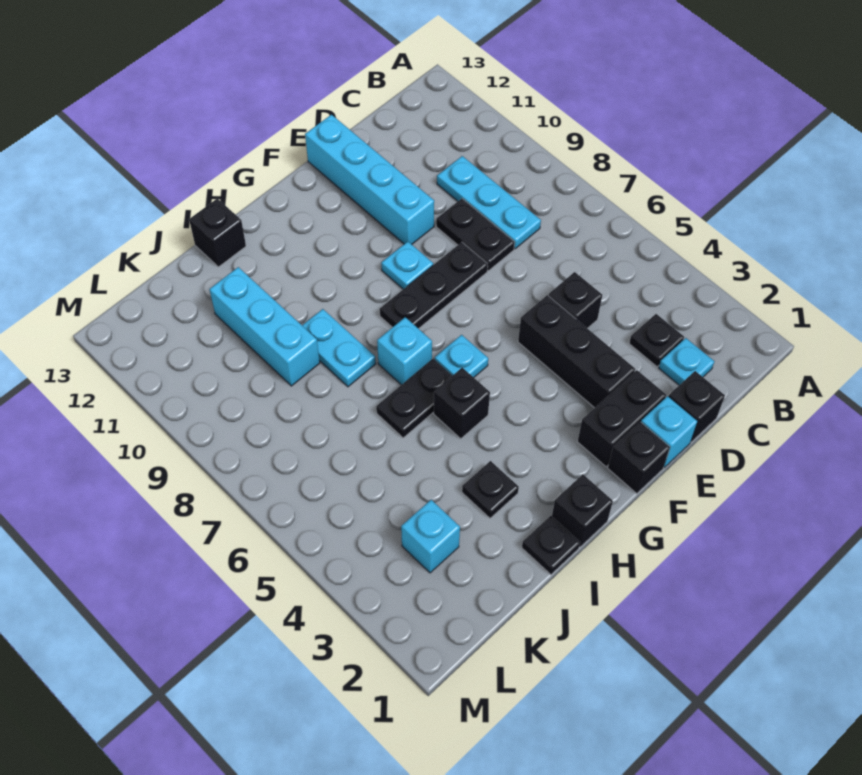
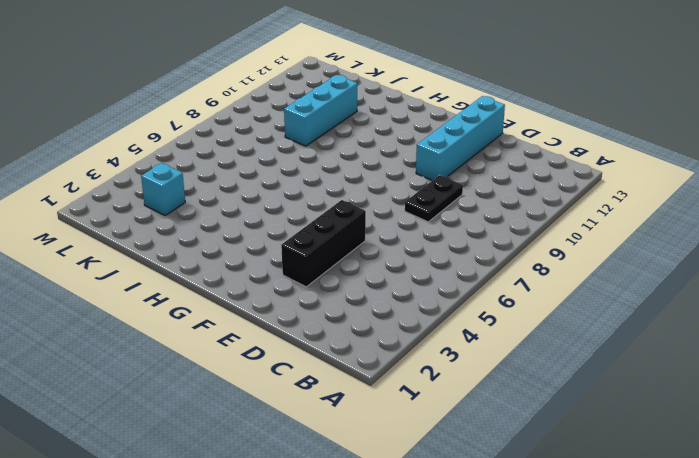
none -> cyan 1x1 plate [659,338,714,385]
none -> black 1x1 plate [629,314,684,367]
none -> cyan 1x3 plate [437,156,541,249]

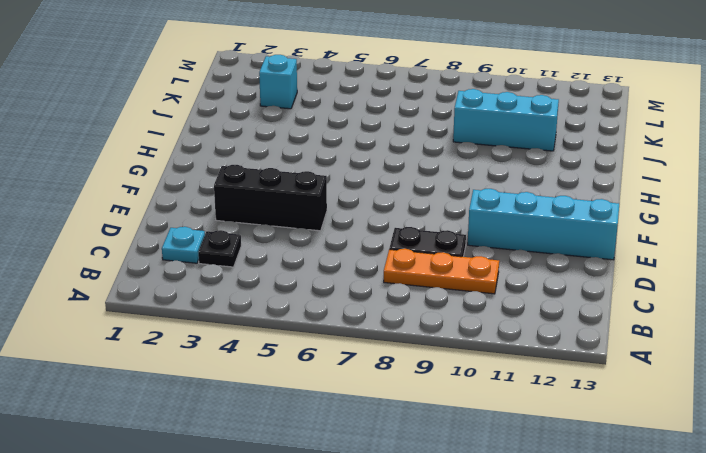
orange 1x3 plate [384,249,499,294] -> cyan 1x3 plate [437,156,541,249]
none -> black 1x1 brick [669,371,725,442]
none -> black 1x1 brick [548,272,602,328]
none -> cyan 1x1 brick [641,396,698,467]

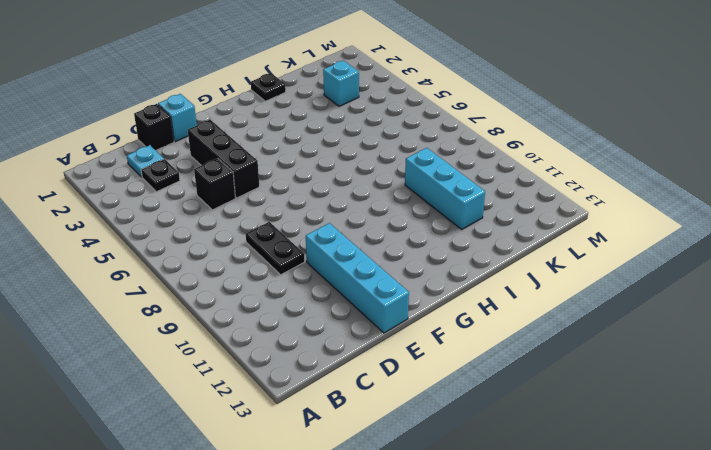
none -> cyan 1x3 plate [437,156,541,249]
none -> black 1x2 brick [578,370,666,467]
none -> black 1x3 plate [380,242,488,329]

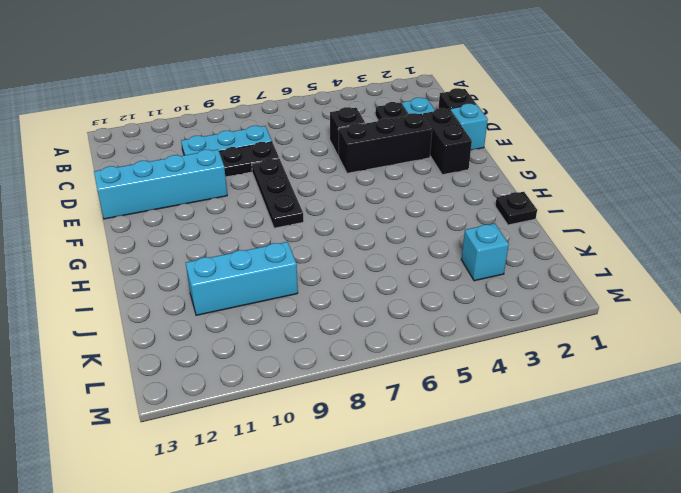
none -> black 1x1 brick [608,422,670,494]
none -> cyan 1x1 plate [381,242,433,289]
none -> cyan 1x1 plate [435,335,488,377]

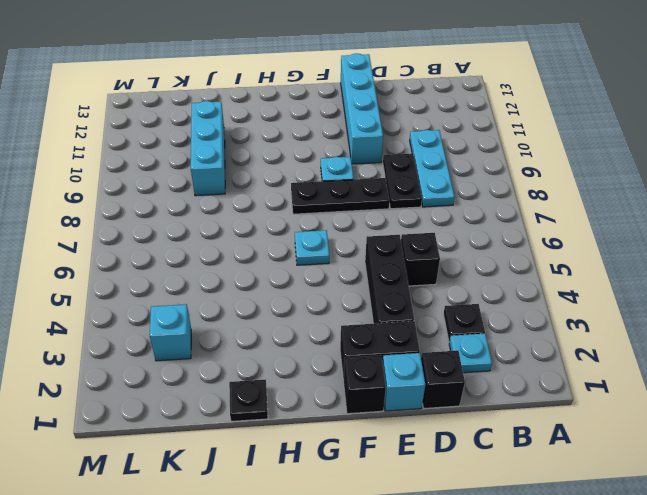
none -> black 1x1 brick [552,474,613,547]
none -> black 1x1 brick [434,368,490,439]
none -> black 1x2 plate [376,359,452,438]

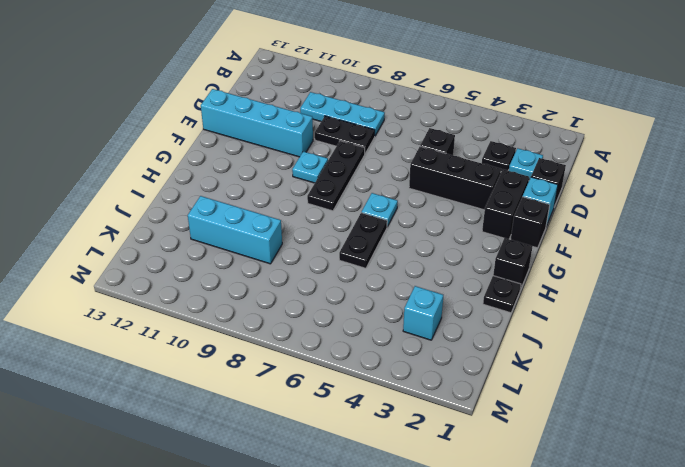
none -> black 1x1 brick [434,368,490,439]
none -> cyan 1x1 brick [377,317,432,385]
none -> black 1x1 plate [462,461,519,518]

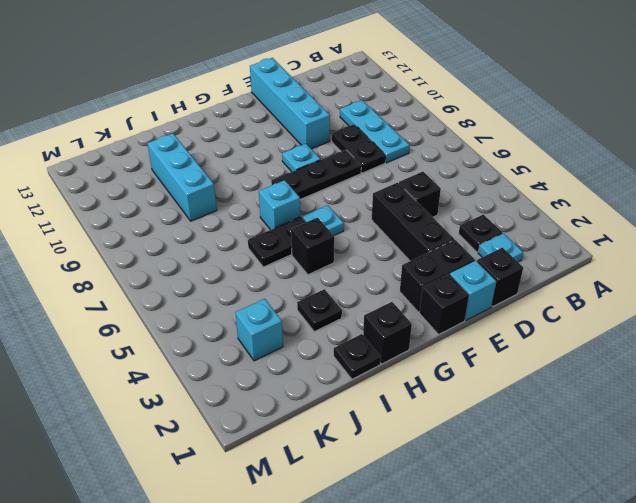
none -> cyan 1x2 plate [302,309,376,387]
none -> black 1x1 brick [189,198,246,267]

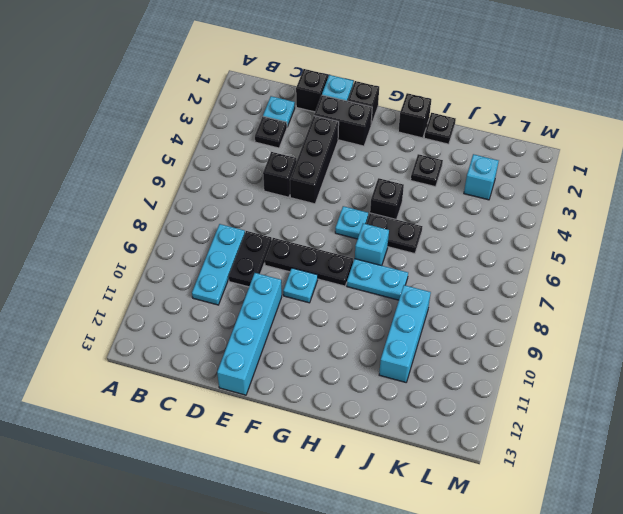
cyan 1x2 plate [347,259,408,300] -> cyan 1x2 plate turned to [302,309,376,387]
none -> black 1x1 brick [189,198,246,267]

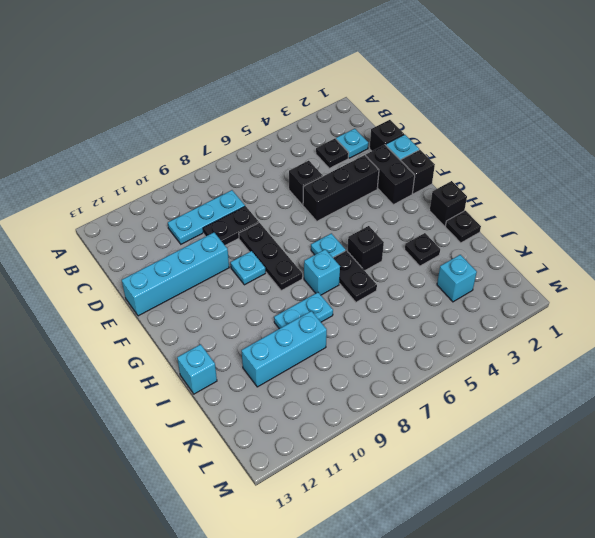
cyan 1x1 brick [177,344,217,394] -> black 1x1 brick [189,198,246,267]

